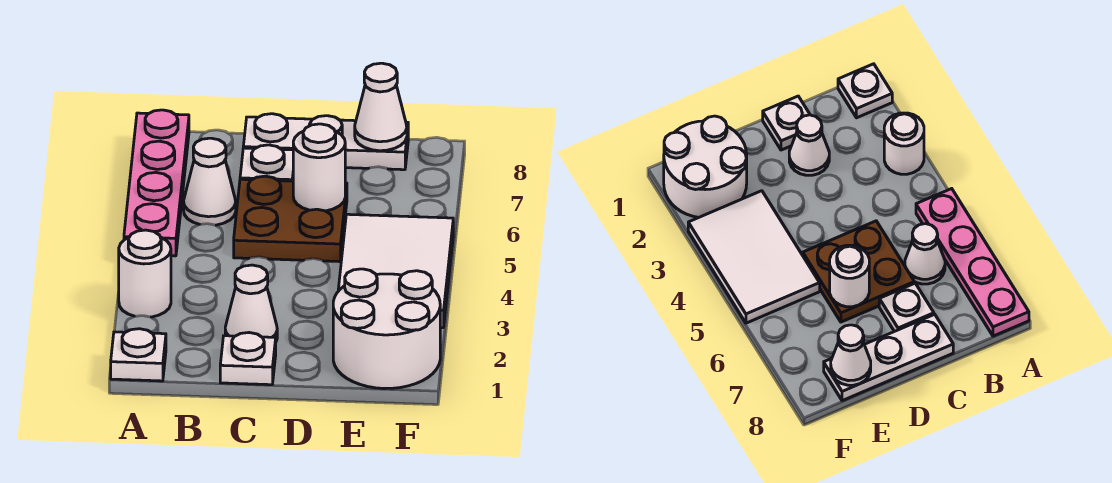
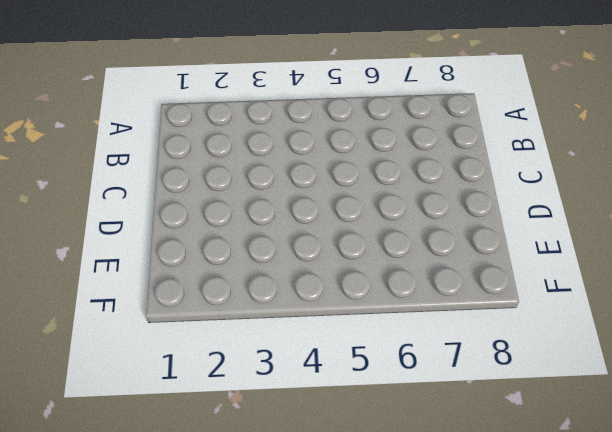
none -> white 1x1 plate [111,329,166,381]
none -> white 1x1 round brick [119,230,171,317]
none -> pink 1x4 plate [124,110,189,256]

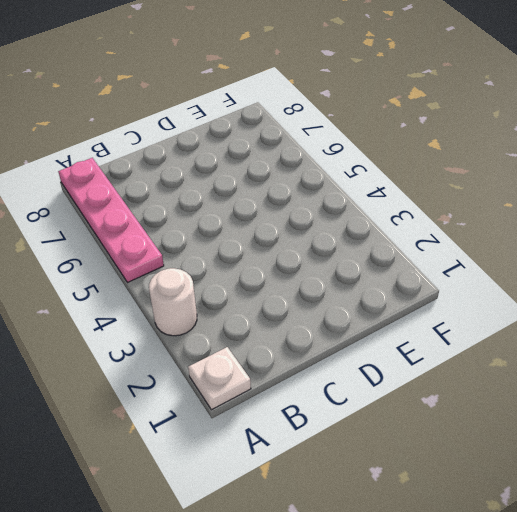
none -> white 1x1 cone [184,138,236,225]
none -> white 1x1 plate [220,333,276,385]
none -> white 1x1 cone [225,265,277,341]

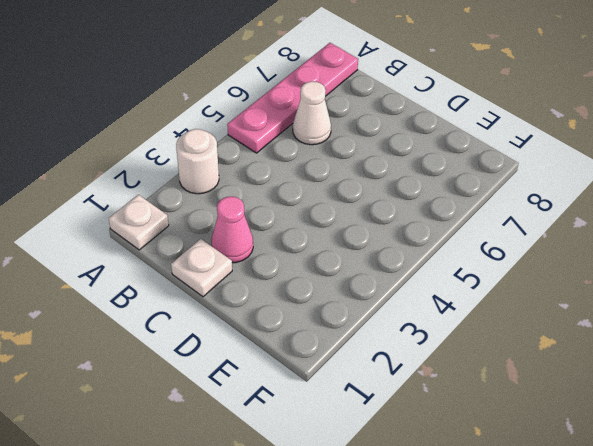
pink 1x1 cone [211,197,253,263] -> white 1x1 cone [225,265,277,341]
none -> brown 2x2 plate [234,176,347,262]
none -> white 1x1 plate [240,145,293,181]
none -> white 1x3 plate [243,114,408,170]

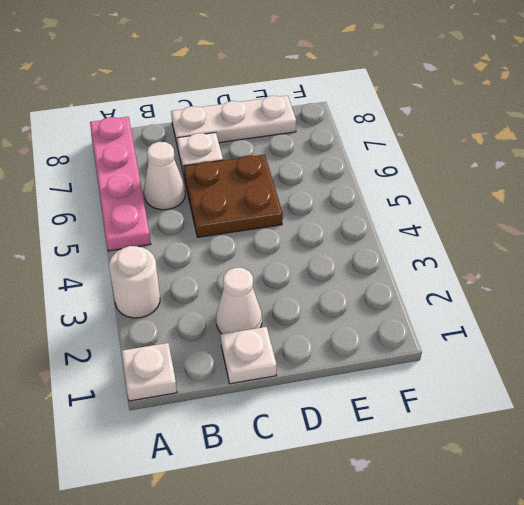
none -> white 2x2 round brick [333,269,440,389]
none -> white 2x3 tile [338,214,453,328]
none -> white 1x1 round brick [293,124,345,211]

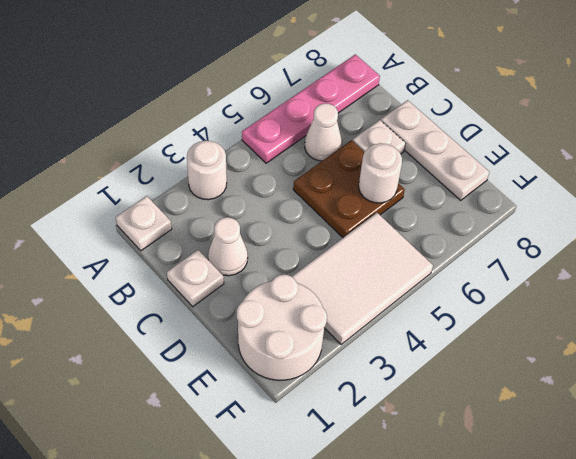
none -> white 1x1 cone [355,63,407,151]

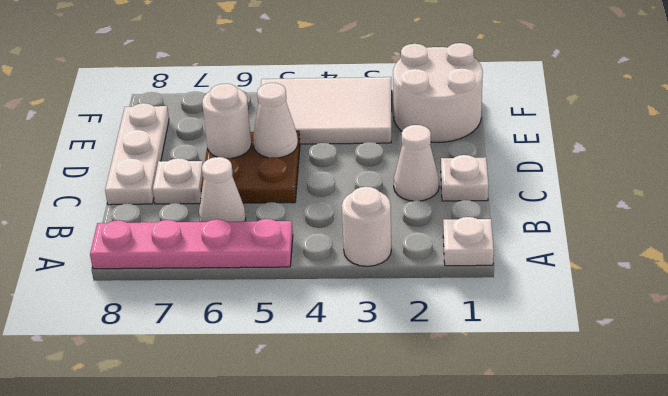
white 1x1 cone [253,83,298,158] -> white 1x1 cone moved to [355,63,407,151]

